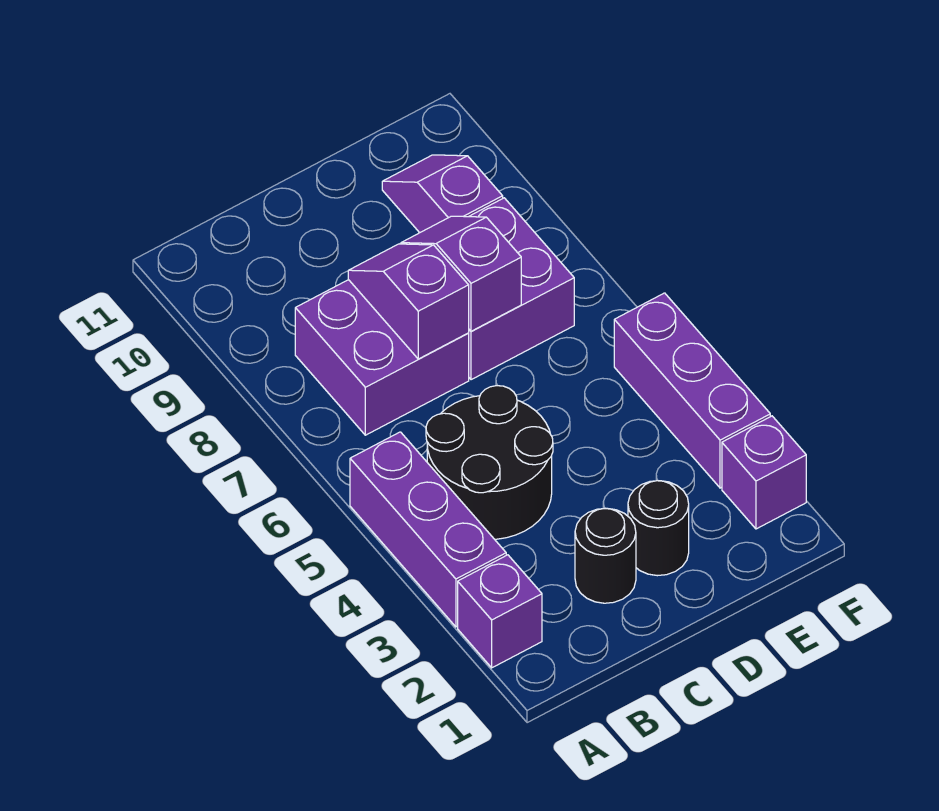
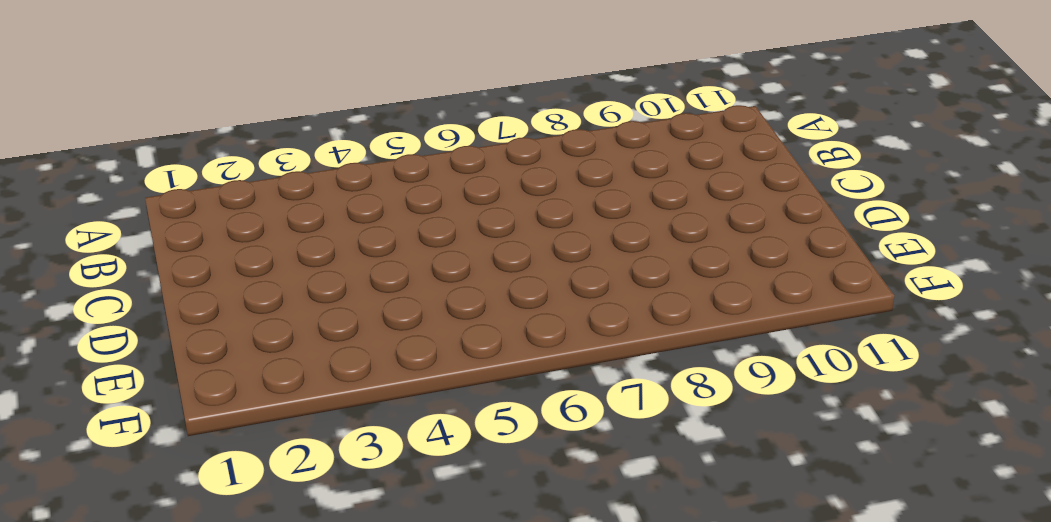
none -> purple 1x1 brick [458,555,542,668]
none -> purple 1x3 brick [350,432,506,627]
none -> black 2x2 round brick [426,386,553,539]

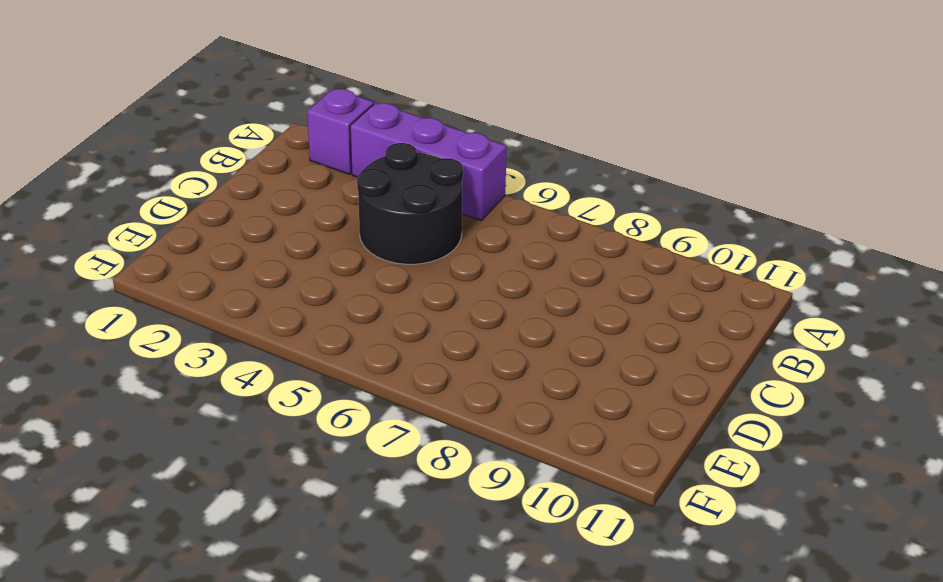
none -> purple 2x2 brick [295,280,469,435]
none -> black 1x1 round brick [575,508,636,603]
none -> black 1x1 round brick [628,481,689,576]

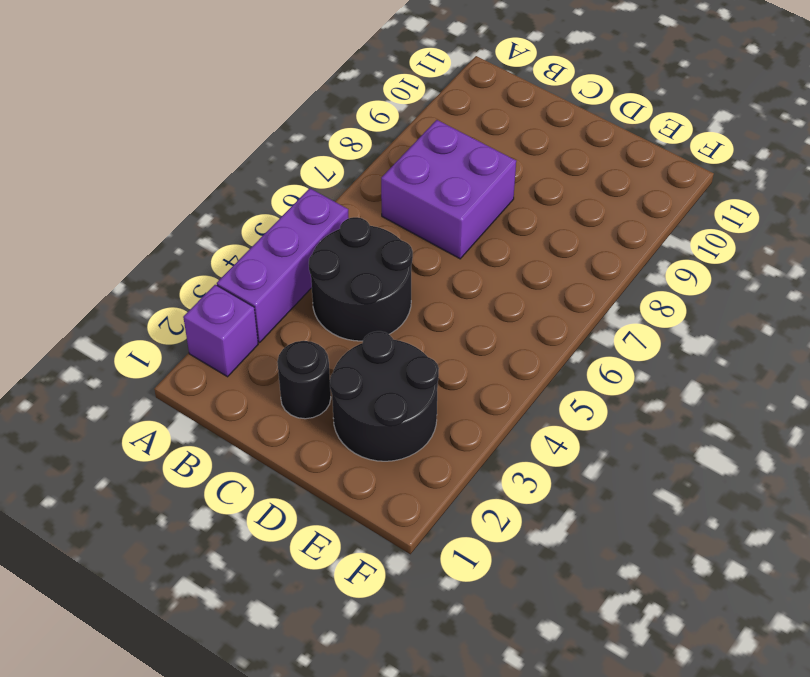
black 2x2 round brick [330,331,439,461] -> black 1x1 round brick [628,481,689,576]
none -> purple 2x2 brick [469,198,574,380]
none -> purple 1x2 slope [382,155,503,233]
none -> purple 1x1 brick [722,416,806,529]

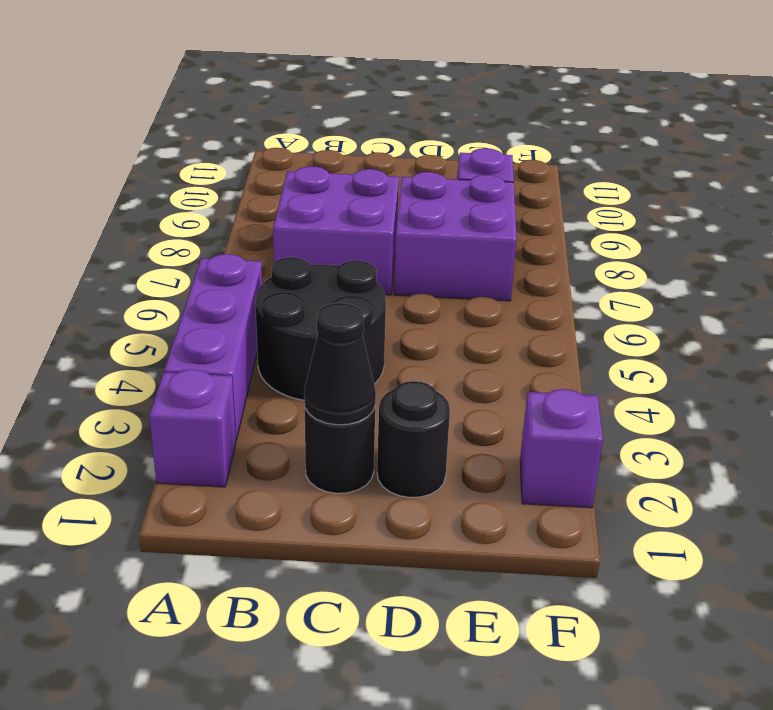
black 1x1 cone [304,303,376,425] -> none
none -> purple 1x3 brick [614,293,770,488]
none -> purple 1x2 slope [348,244,469,359]
none -> purple 1x2 slope [401,216,521,331]

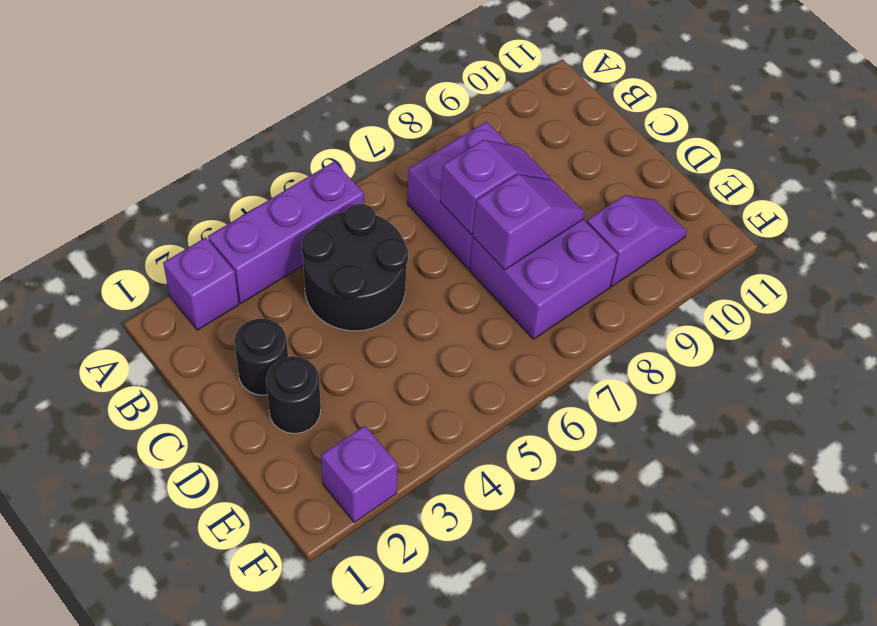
none -> purple 1x3 brick [614,293,770,488]

